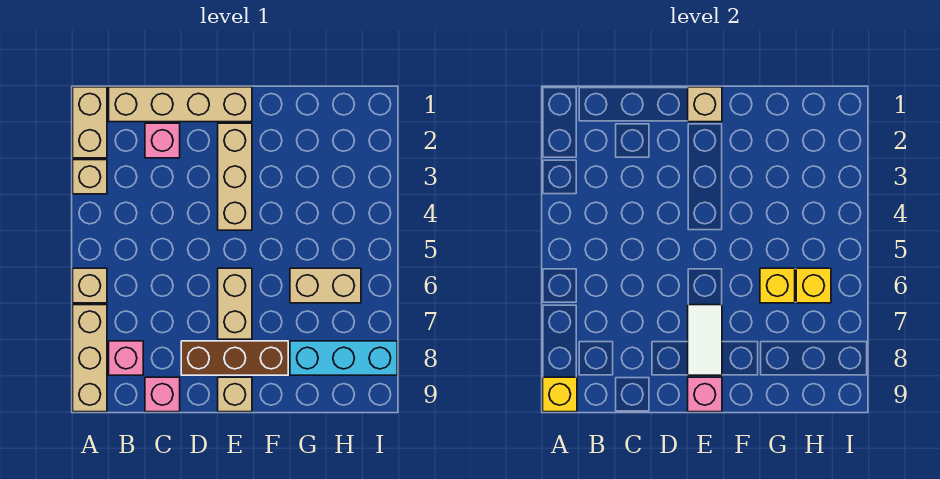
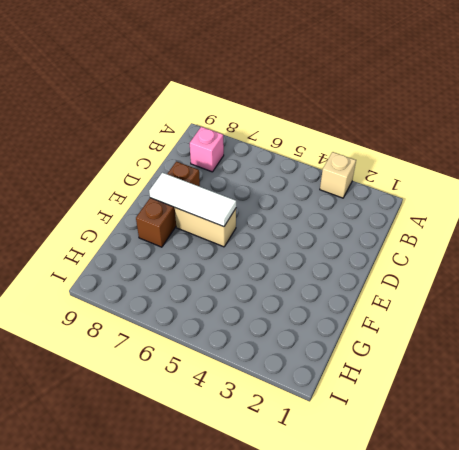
white 1x3 tile [149,173,236,227] -> white 1x2 tile [688,305,722,375]
none -> tan 1x2 brick [73,87,107,158]
none -> tan 1x1 brick [73,268,107,303]
none -> tan 1x3 brick [73,305,107,412]

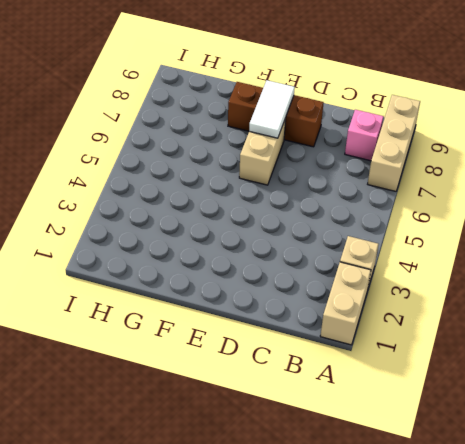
none -> tan 1x1 brick [73,268,107,303]
none -> tan 1x4 brick [109,87,252,122]
none -> pink 1x1 brick [145,123,180,158]

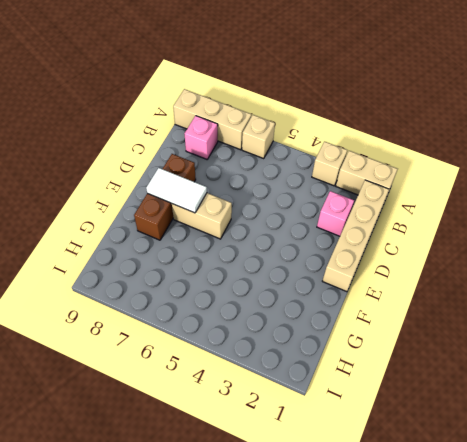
none -> pink 1x1 brick [145,377,180,412]
none -> tan 1x3 brick [218,123,252,230]
none -> tan 1x1 brick [218,377,252,412]

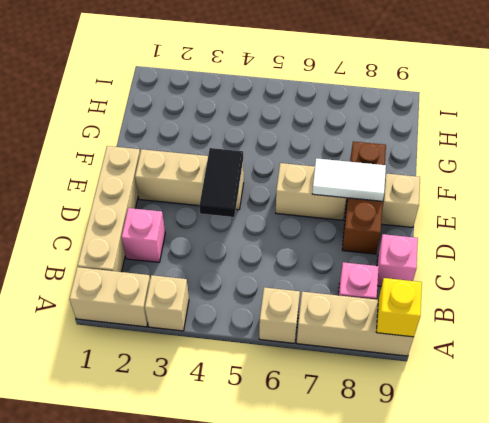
black 1x2 tile [199,148,243,217] -> none
none -> tan 1x2 brick [290,268,361,303]
none -> cyan 1x3 brick [290,341,397,375]
none -> tan 1x1 brick [688,87,722,122]

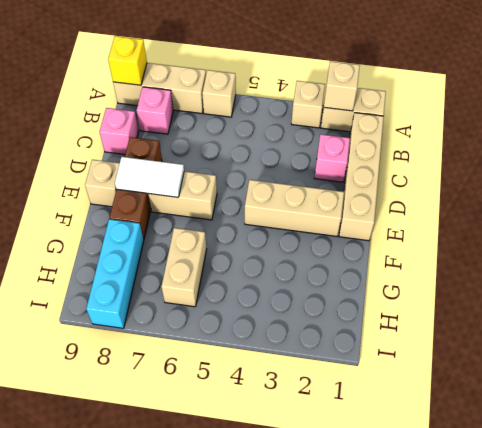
tan 1x1 brick [324,61,360,111] -> tan 1x1 brick moved to [688,87,722,122]
none -> pink 1x1 brick [688,377,722,412]
none -> yellow 1x1 brick [760,268,795,303]
none -> yellow 1x1 brick [796,268,831,303]

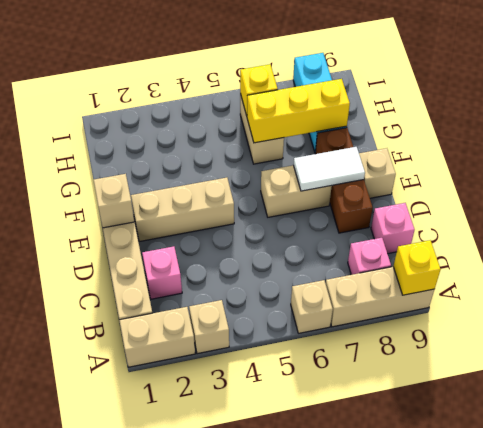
yellow 1x3 brick [247,79,350,143] -> yellow 1x1 brick [760,268,795,303]
none -> pink 1x1 brick [688,377,722,412]

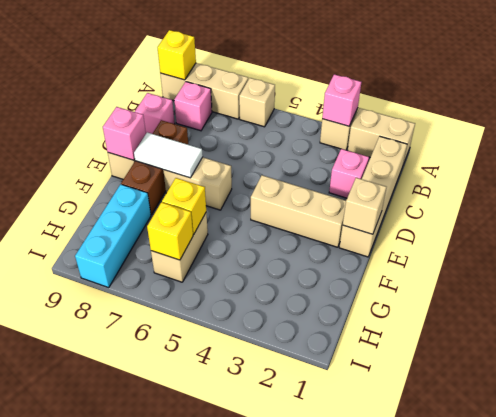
pink 1x1 brick [322,74,361,126] -> none

